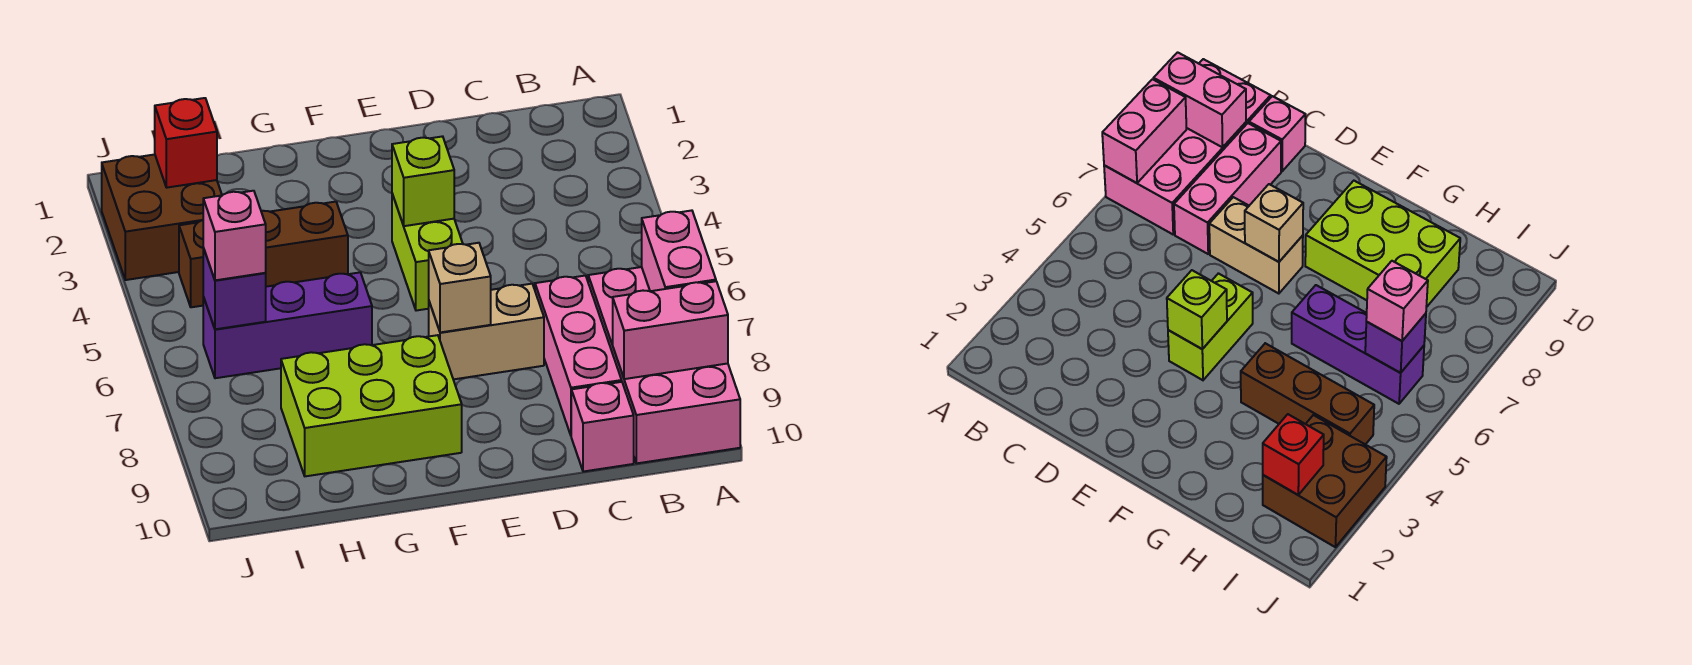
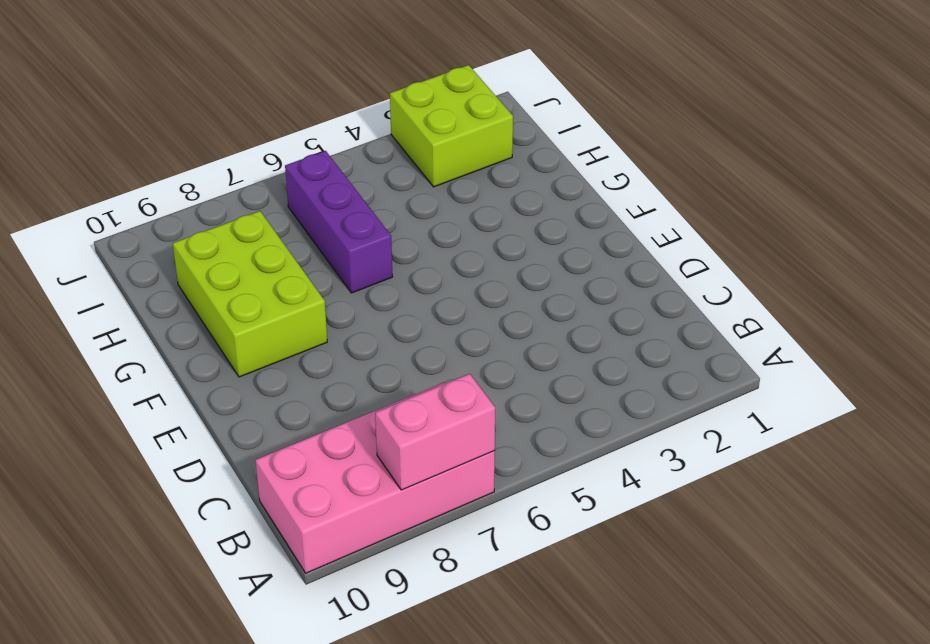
lime 2x2 brick [390,65,513,187] -> brown 2x2 brick [102,155,222,280]
none -> pink 1x3 brick [535,276,622,435]
none -> pink 1x1 brick [571,382,634,472]
none -> tan 1x2 brick [429,284,544,379]

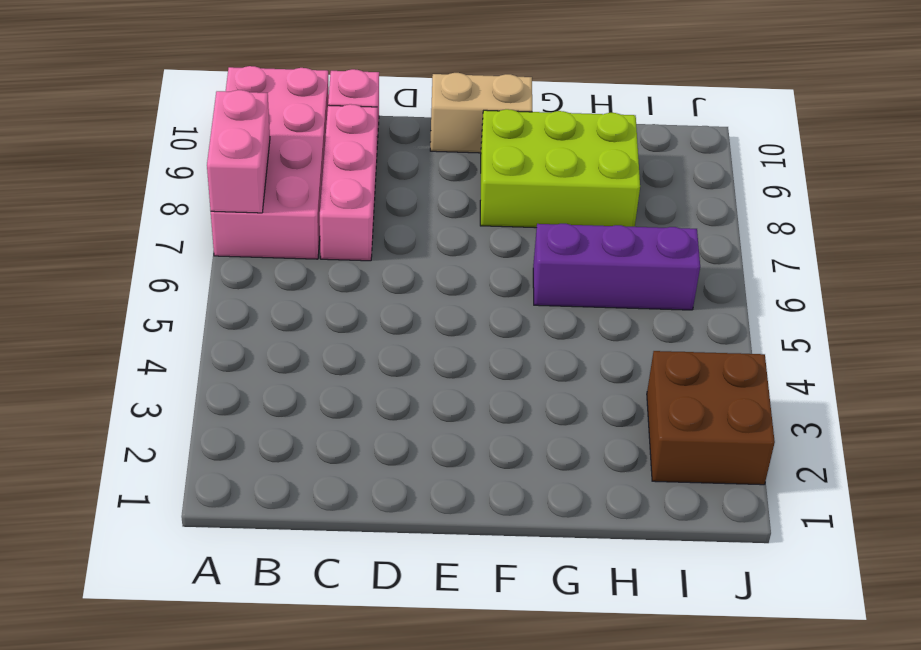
tan 1x2 brick [430,73,532,153] -> tan 1x2 brick moved to [429,284,544,379]
none -> lime 1x2 brick [392,194,463,311]
none -> brown 1x3 brick [179,202,348,307]
none -> pink 1x2 brick [613,281,728,379]

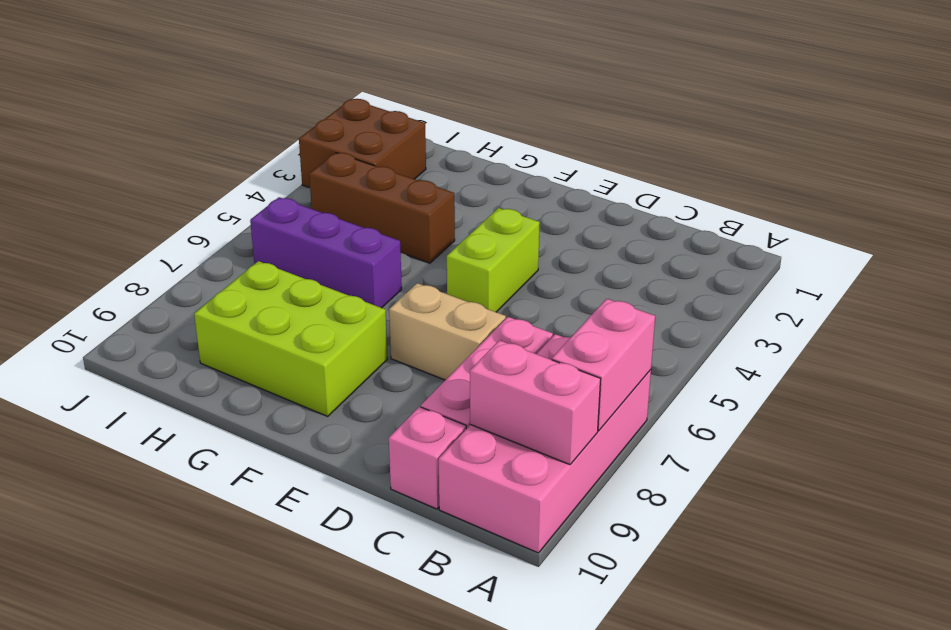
none -> lime 1x1 brick [392,136,454,226]
none -> tan 1x1 brick [429,243,491,332]
none -> red 1x1 brick [155,98,217,188]

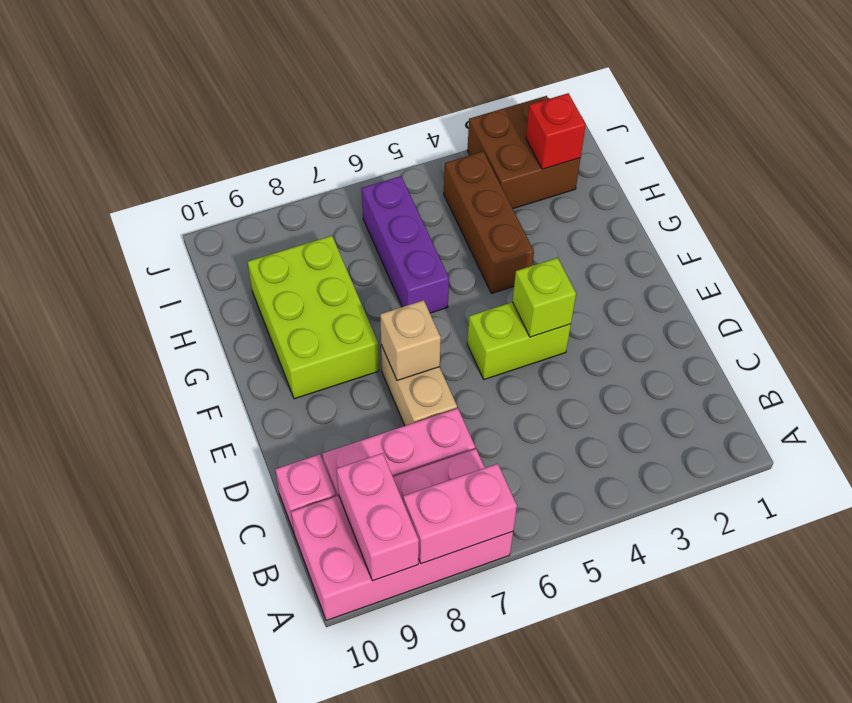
none -> purple 1x1 brick [203,248,266,329]
none -> pink 1x1 brick [203,191,266,280]

